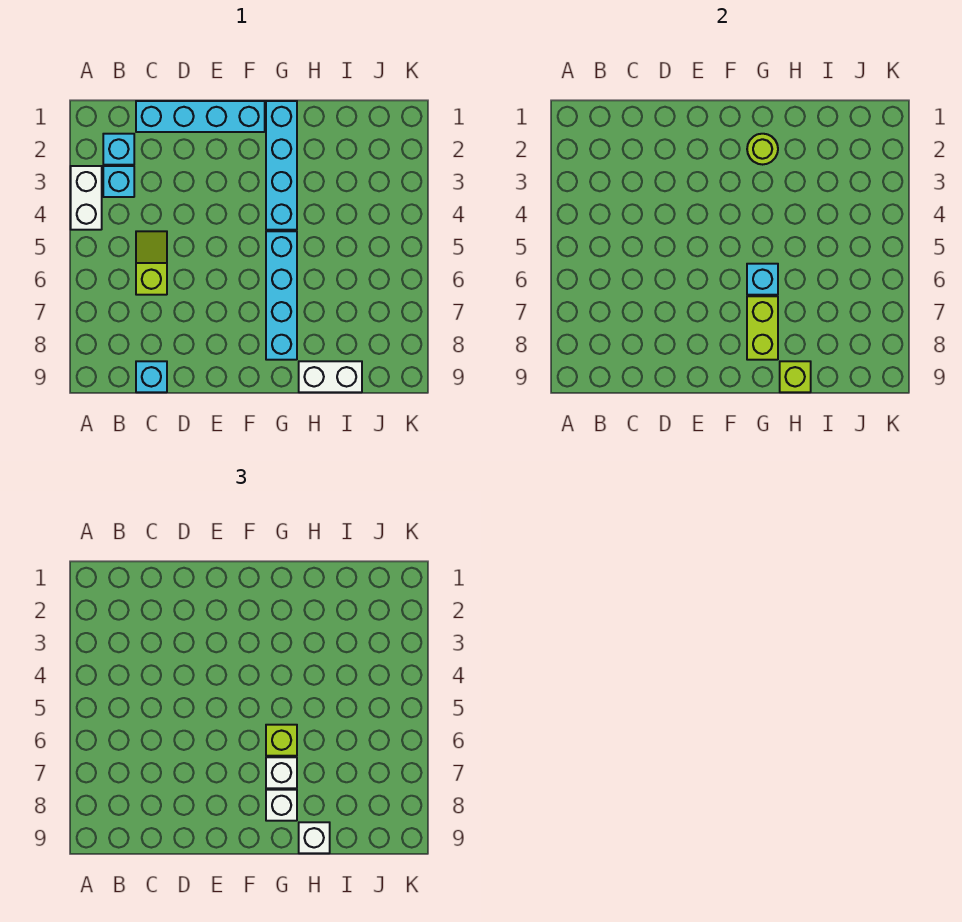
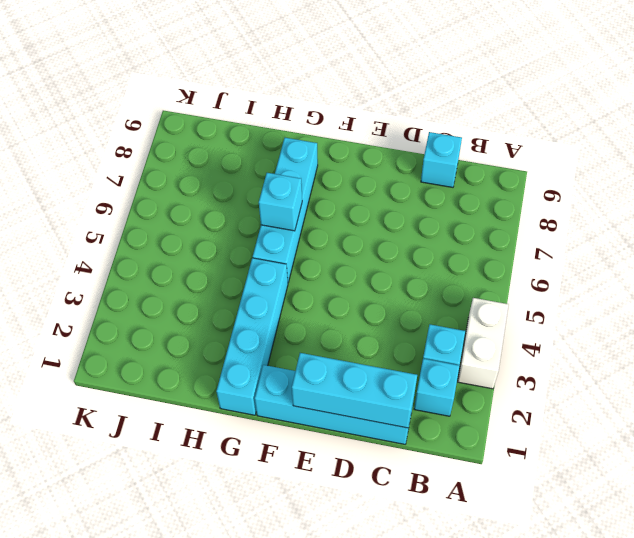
cyan 1x3 brick [292,353,417,428] -> none
none -> lime 1x2 slope [136,231,167,295]
none -> white 1x2 brick [299,361,362,392]
none -> lime 1x1 round brick [747,134,778,165]

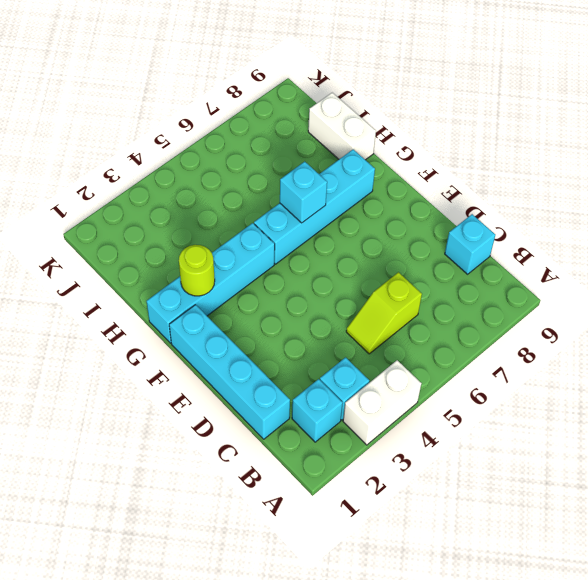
none -> lime 1x2 brick [747,296,778,360]
none -> lime 1x1 brick [780,361,811,392]
none -> lime 1x1 brick [266,725,297,756]

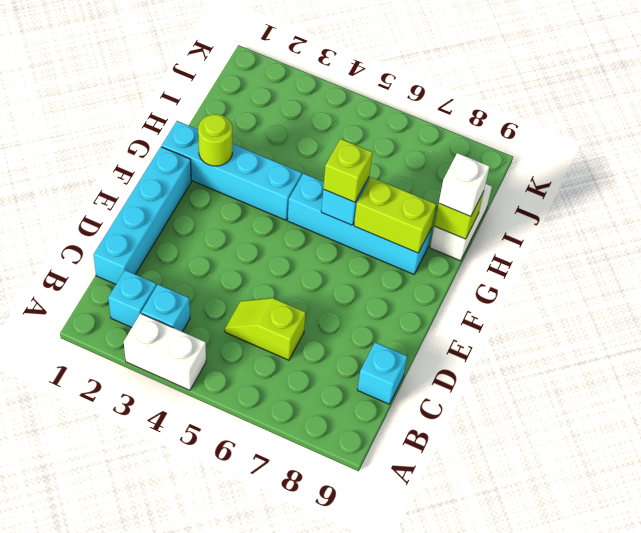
none -> white 1x1 brick [266,757,297,788]
none -> white 1x1 brick [266,790,297,821]

